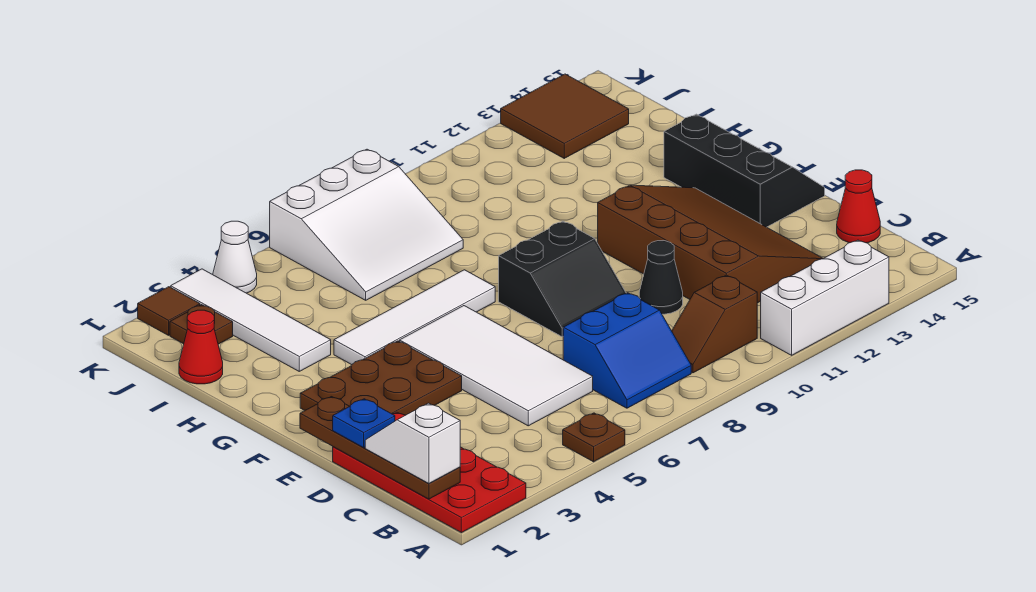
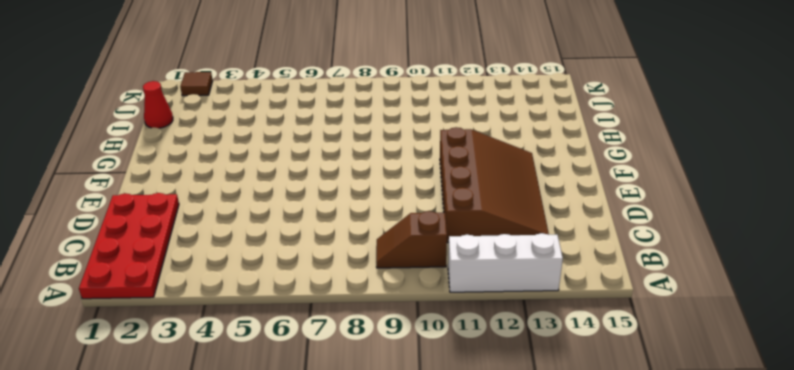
none -> brown 1x1 plate [563,413,625,462]
none -> blue 2x2 slope [563,293,691,408]
none -> white 2x4 tile [400,306,593,426]

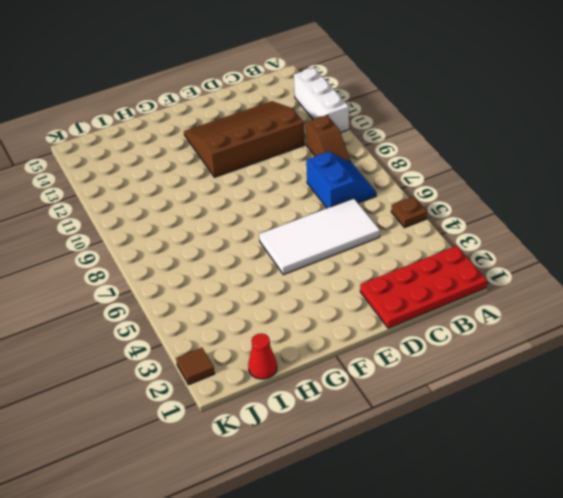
none -> red 1x1 cone [837,170,880,243]
none -> black 1x1 cone [639,241,683,314]
none -> brown 2x3 plate [300,341,462,415]

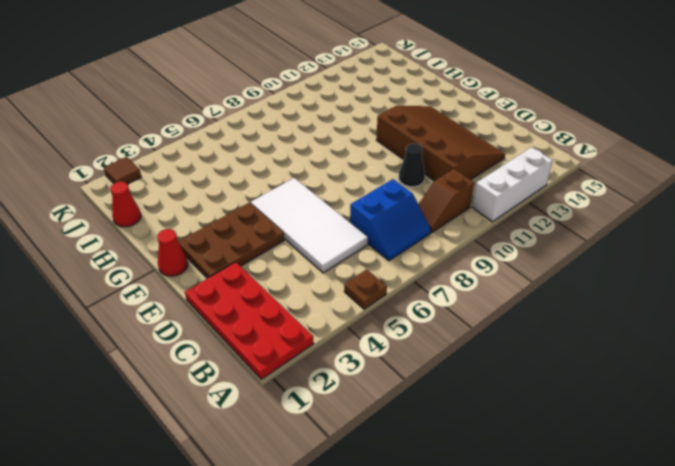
red 1x1 cone [157,229,188,276] -> red 1x1 cone moved to [837,170,880,243]
none -> black 2x2 slope [499,221,626,337]
none -> black 2x3 slope [664,114,825,227]
none -> white 1x4 tile [334,270,495,365]

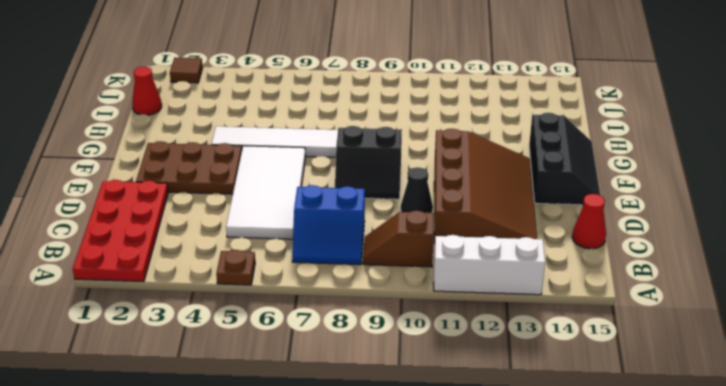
none -> white 1x4 tile [171,269,331,371]
none -> white 3x3 slope [270,149,463,300]
none -> brown 1x1 plate [170,305,233,344]

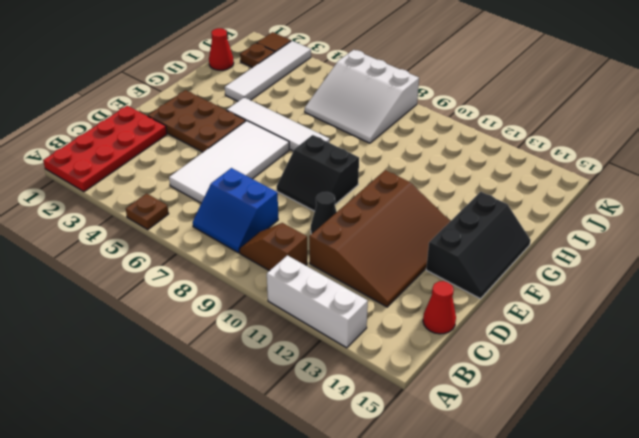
none -> brown 2x2 tile [501,74,629,158]
none -> white 1x1 cone [213,221,257,293]
none -> brown 1x4 plate [300,397,460,499]

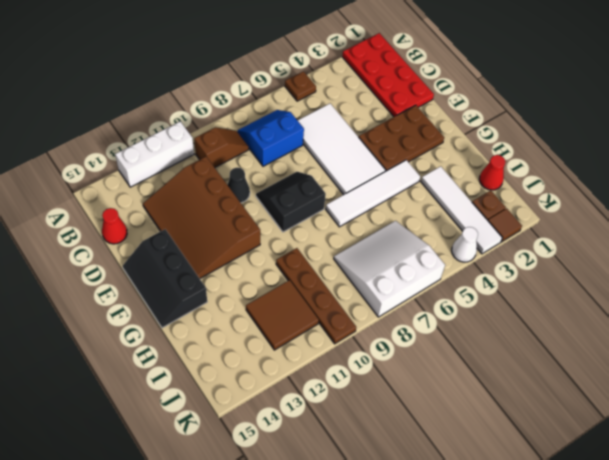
brown 1x4 plate [276,248,356,344] -> brown 1x4 plate moved to [300,397,460,499]
brown 2x2 tile [246,280,319,350] -> brown 2x2 tile moved to [501,74,629,158]
none -> white 1x2 slope [365,403,460,484]
none -> blue 1x1 plate [333,399,395,447]

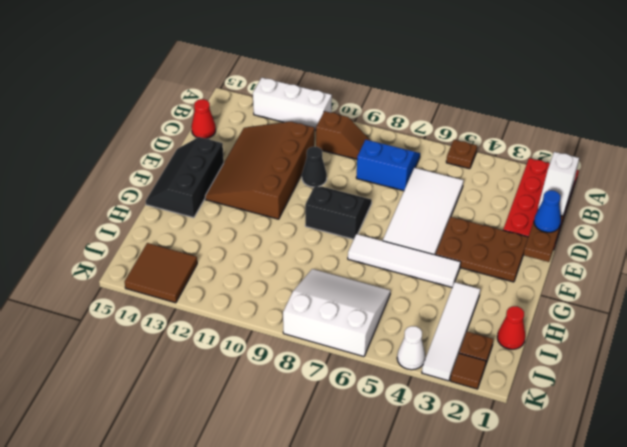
blue 1x1 cone [534,190,561,232] -> blue 1x1 plate [333,399,395,447]

